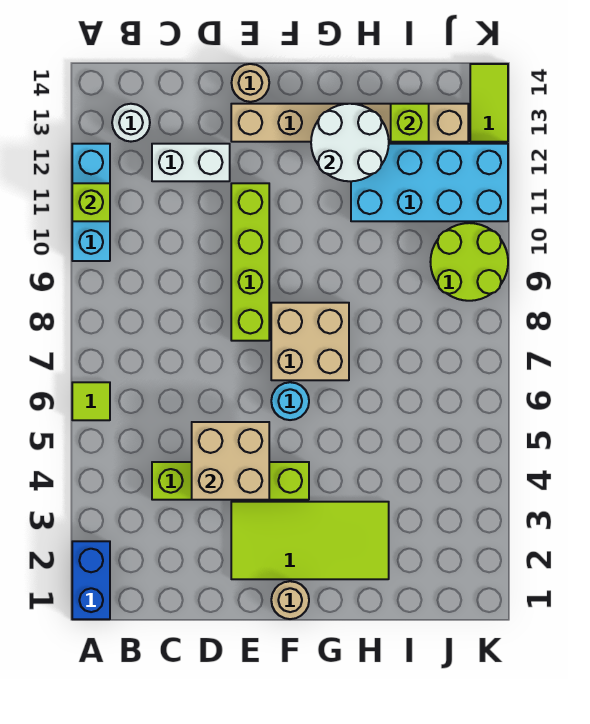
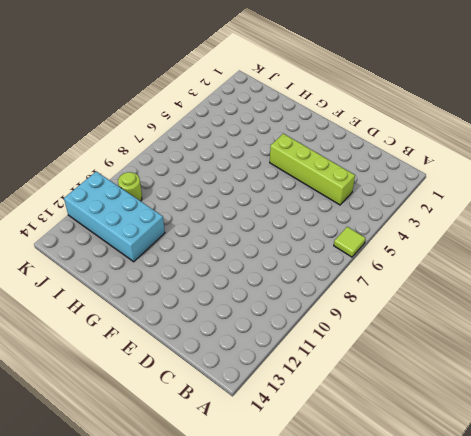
lime 1x1 round brick [118,172,142,201] -> lime 2x2 round brick [430,223,508,301]
none -> blue 1x2 brick [72,541,110,619]
none -> cyan 1x3 brick [72,144,110,261]
none -> white 1x1 round brick [112,104,150,142]

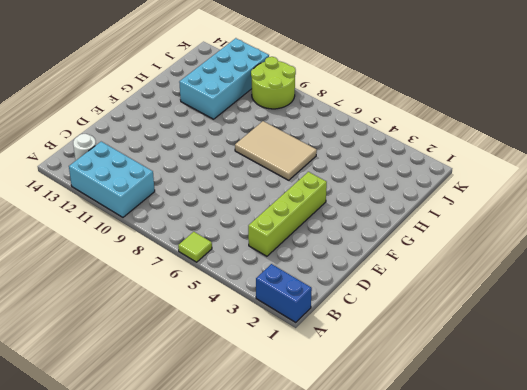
cyan 2x3 brick [69,142,155,217] -> cyan 1x3 brick [72,144,110,261]
tan 2x3 tile [235,121,317,180] -> tan 2x2 brick [271,303,349,380]
none -> white 1x2 brick [152,144,230,181]
none -> lime 2x4 tile [231,502,389,579]
none -> lime 1x4 brick [231,183,269,341]

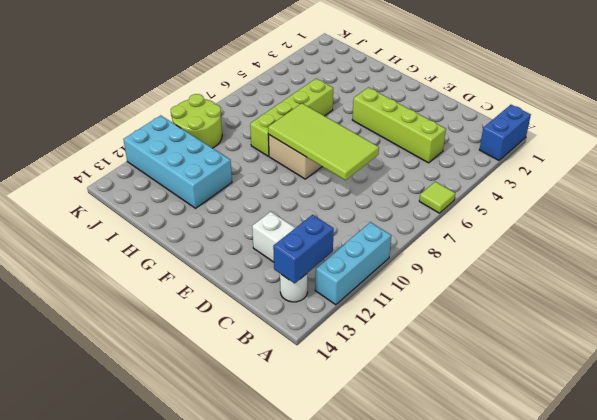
blue 1x2 brick [273,215,334,283] -> none
lime 2x4 tile [268,103,379,180] -> lime 2x4 tile moved to [231,502,389,579]
lime 1x4 brick [250,79,333,156] -> lime 1x4 brick moved to [231,183,269,341]
none -> tan 1x6 brick [231,104,468,142]
none -> tan 1x1 round brick [232,64,269,102]
none -> tan 1x1 round brick [271,581,309,619]

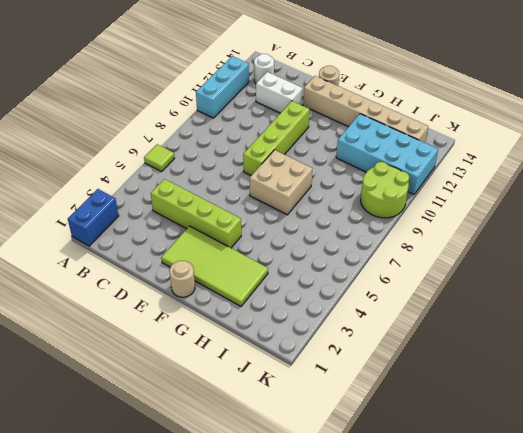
none -> cyan 1x1 round brick [271,382,309,420]
none -> lime 1x2 tile [470,64,508,142]
none -> lime 1x1 brick [72,183,110,221]

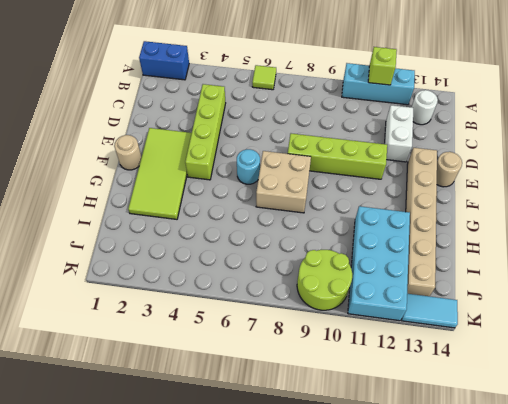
cyan 1x2 tile [402,294,458,328] -> lime 1x2 tile [470,64,508,142]
none -> tan 2x2 brick [192,422,269,500]
none -> white 2x2 round brick [311,104,389,181]
none -> lime 1x1 brick [391,104,429,142]

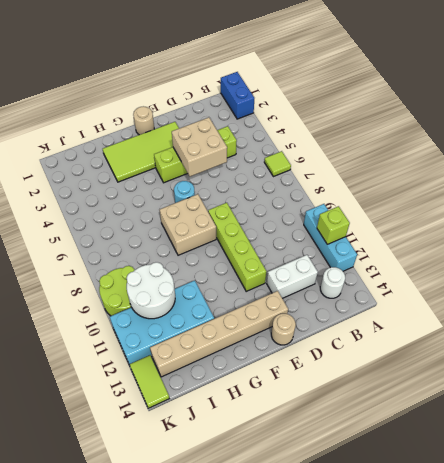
white 2x2 round brick [127,262,175,319] -> white 2x2 round brick moved to [311,104,389,181]
none -> lime 1x1 brick [391,104,429,142]

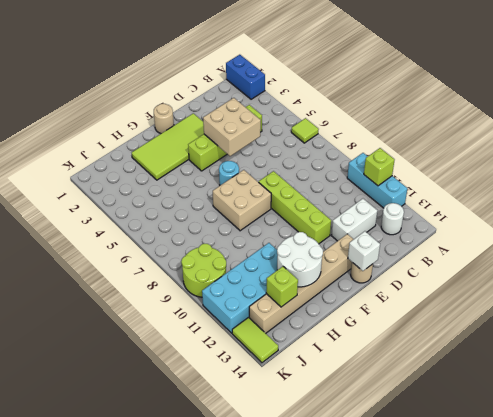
white 1x1 brick [348,231,380,271] -> none

